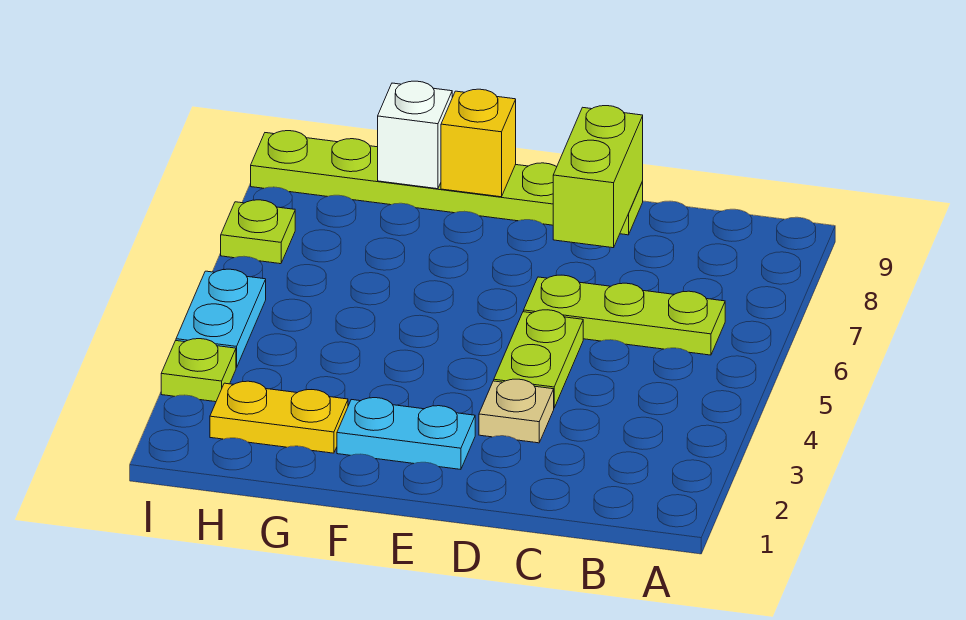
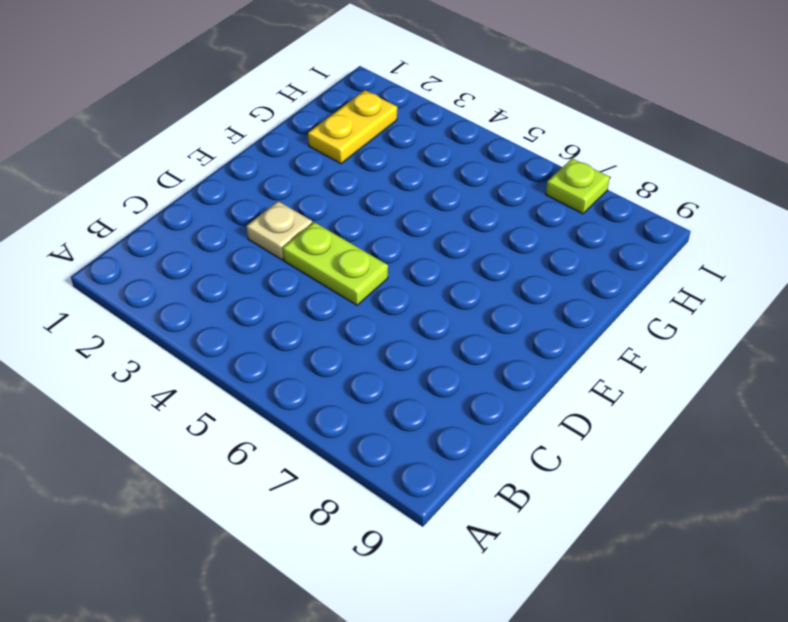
none -> lime 1x3 plate [524,275,725,355]
none -> lime 1x6 plate [251,131,643,235]
none -> cyan 1x2 plate [337,398,475,469]

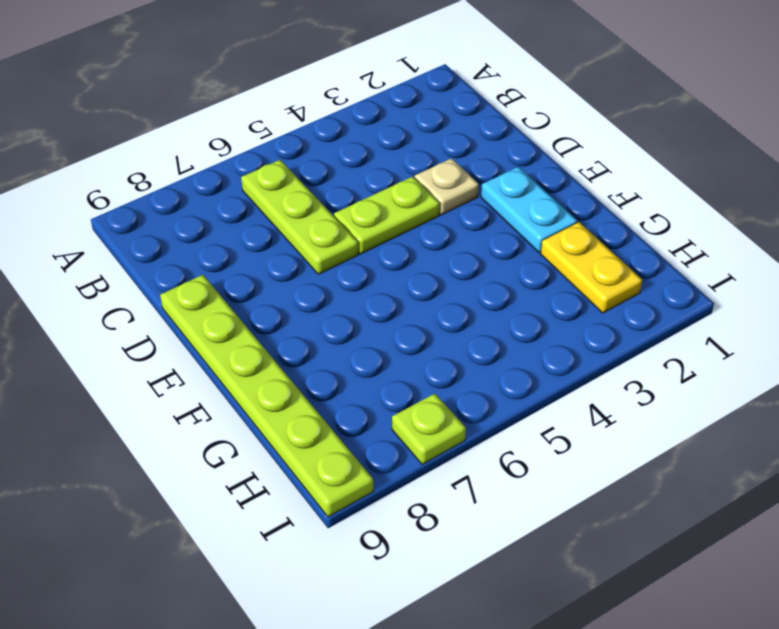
none -> lime 1x1 plate [161,339,236,402]
none -> cyan 1x2 plate [176,269,266,368]
none -> lime 1x2 brick [553,106,643,248]

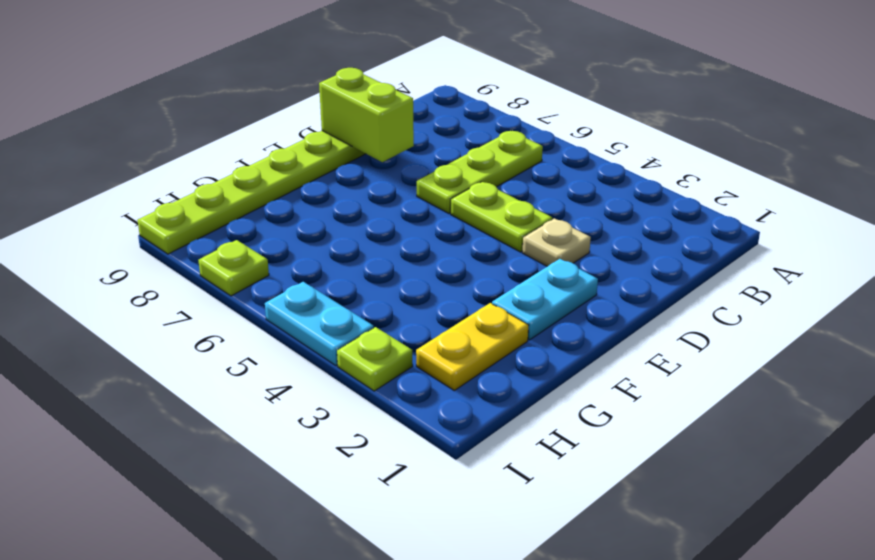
none -> yellow 1x1 brick [441,89,516,197]
none -> white 1x1 brick [378,81,452,189]

